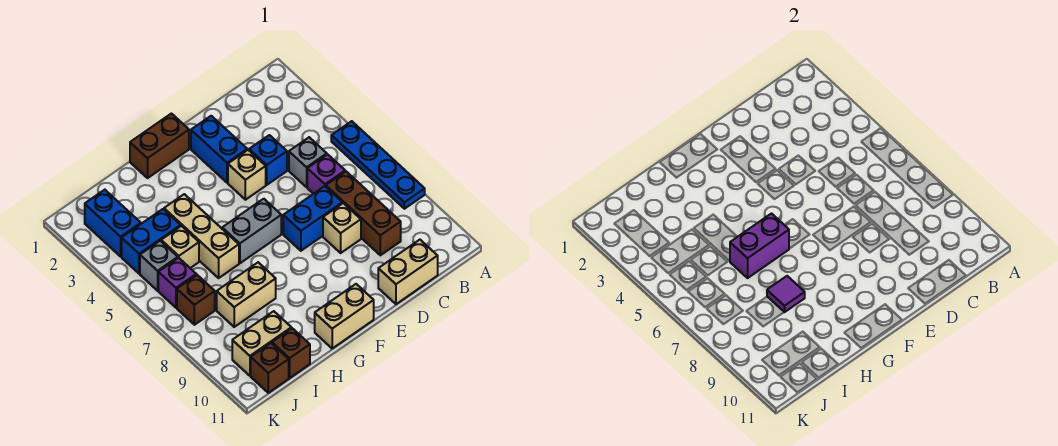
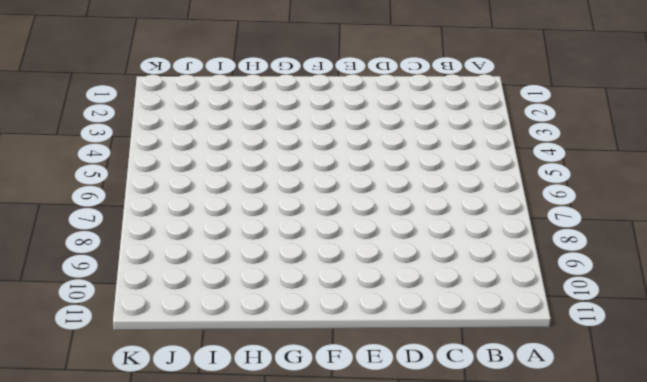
none -> blue 1x4 plate [331,121,425,209]
none -> grey 1x1 brick [289,137,327,187]
none -> purple 1x1 brick [307,154,345,194]

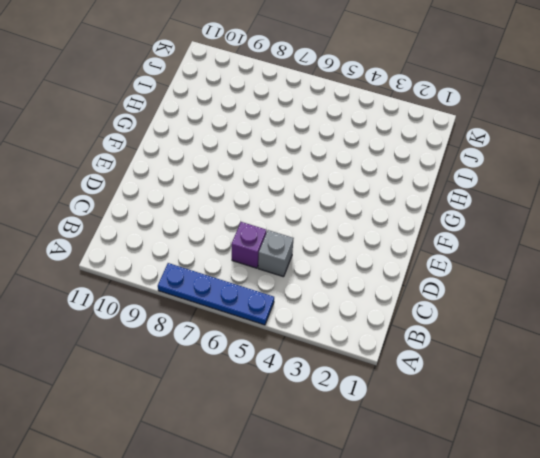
none -> brown 1x3 brick [326,172,401,255]
none -> tan 1x2 brick [378,240,438,304]
none -> blue 1x1 brick [249,135,287,185]

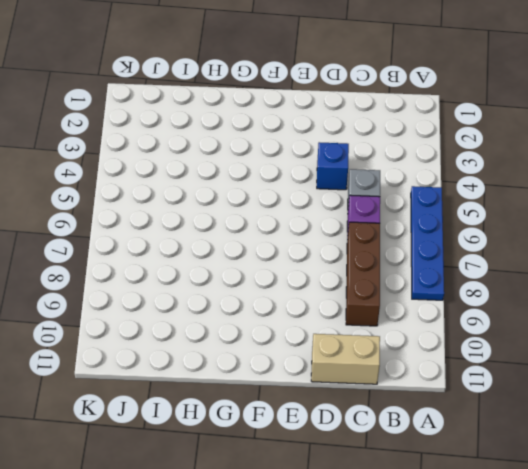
none -> blue 1x2 brick [283,186,342,251]
none -> tan 1x1 brick [323,203,361,253]
none -> blue 1x2 brick [191,116,247,183]

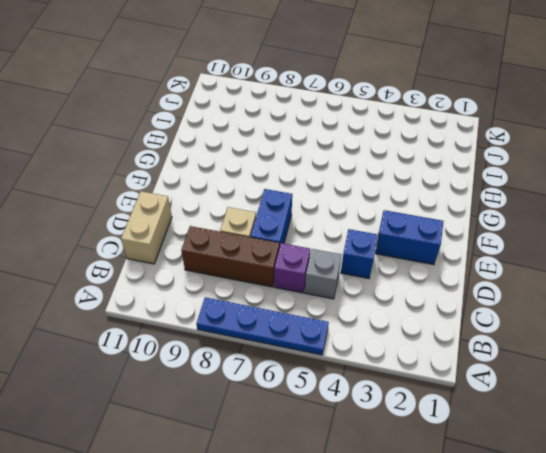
none -> tan 1x1 brick [228,150,266,200]
none -> brown 1x2 brick [130,114,189,178]
none -> grey 1x2 brick [222,199,281,263]

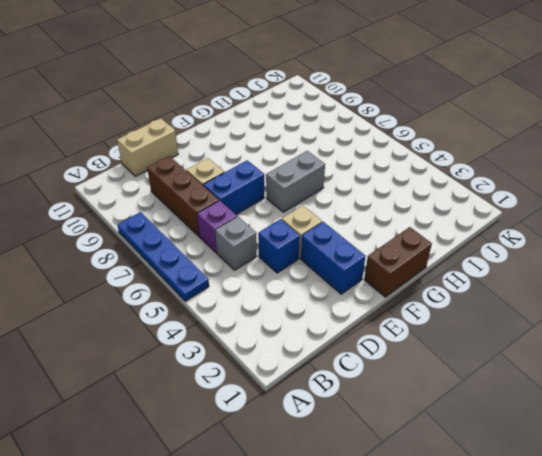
none -> tan 1x2 brick [315,284,374,348]
none -> tan 1x3 brick [164,194,239,278]
none -> tan 1x2 brick [217,262,276,327]

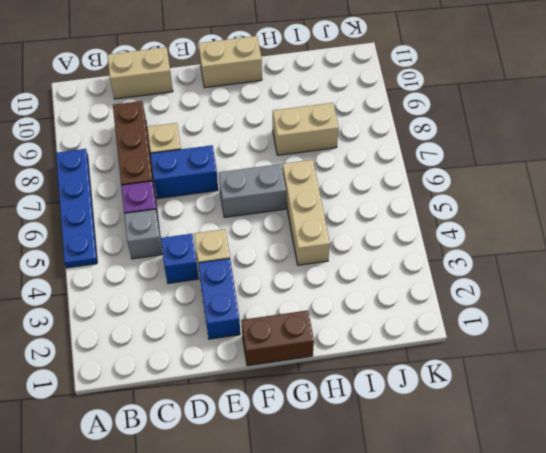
none -> blue 1x2 brick [122,209,181,274]
none -> tan 1x1 brick [161,226,199,268]
none -> tan 1x2 brick [232,311,291,376]

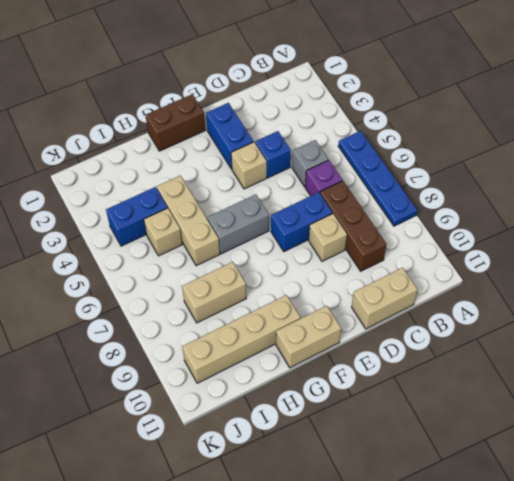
tan 1x4 brick [182,295,300,383] -> tan 1x2 brick [232,311,291,376]
none -> brown 1x1 brick [272,328,310,378]
none -> blue 1x2 brick [85,190,141,256]
none -> grey 1x1 brick [140,241,178,291]

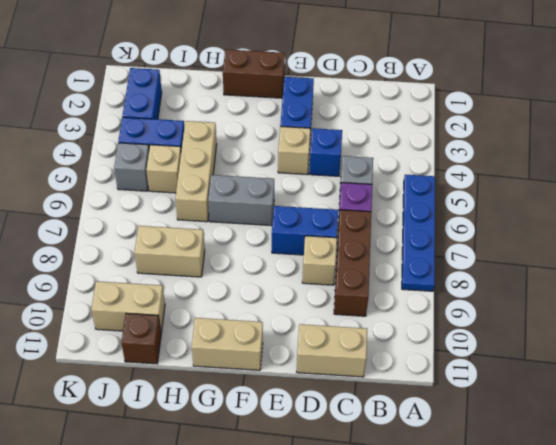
none -> purple 1x1 brick [158,258,196,308]
none -> brown 1x1 brick [177,275,215,325]
none -> brown 1x1 brick [251,343,289,393]

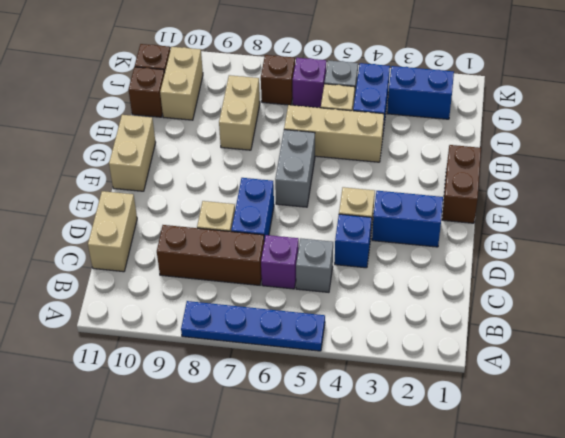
none -> purple 1x2 brick [730,214,789,278]
none -> purple 1x1 tile [767,276,805,312]

